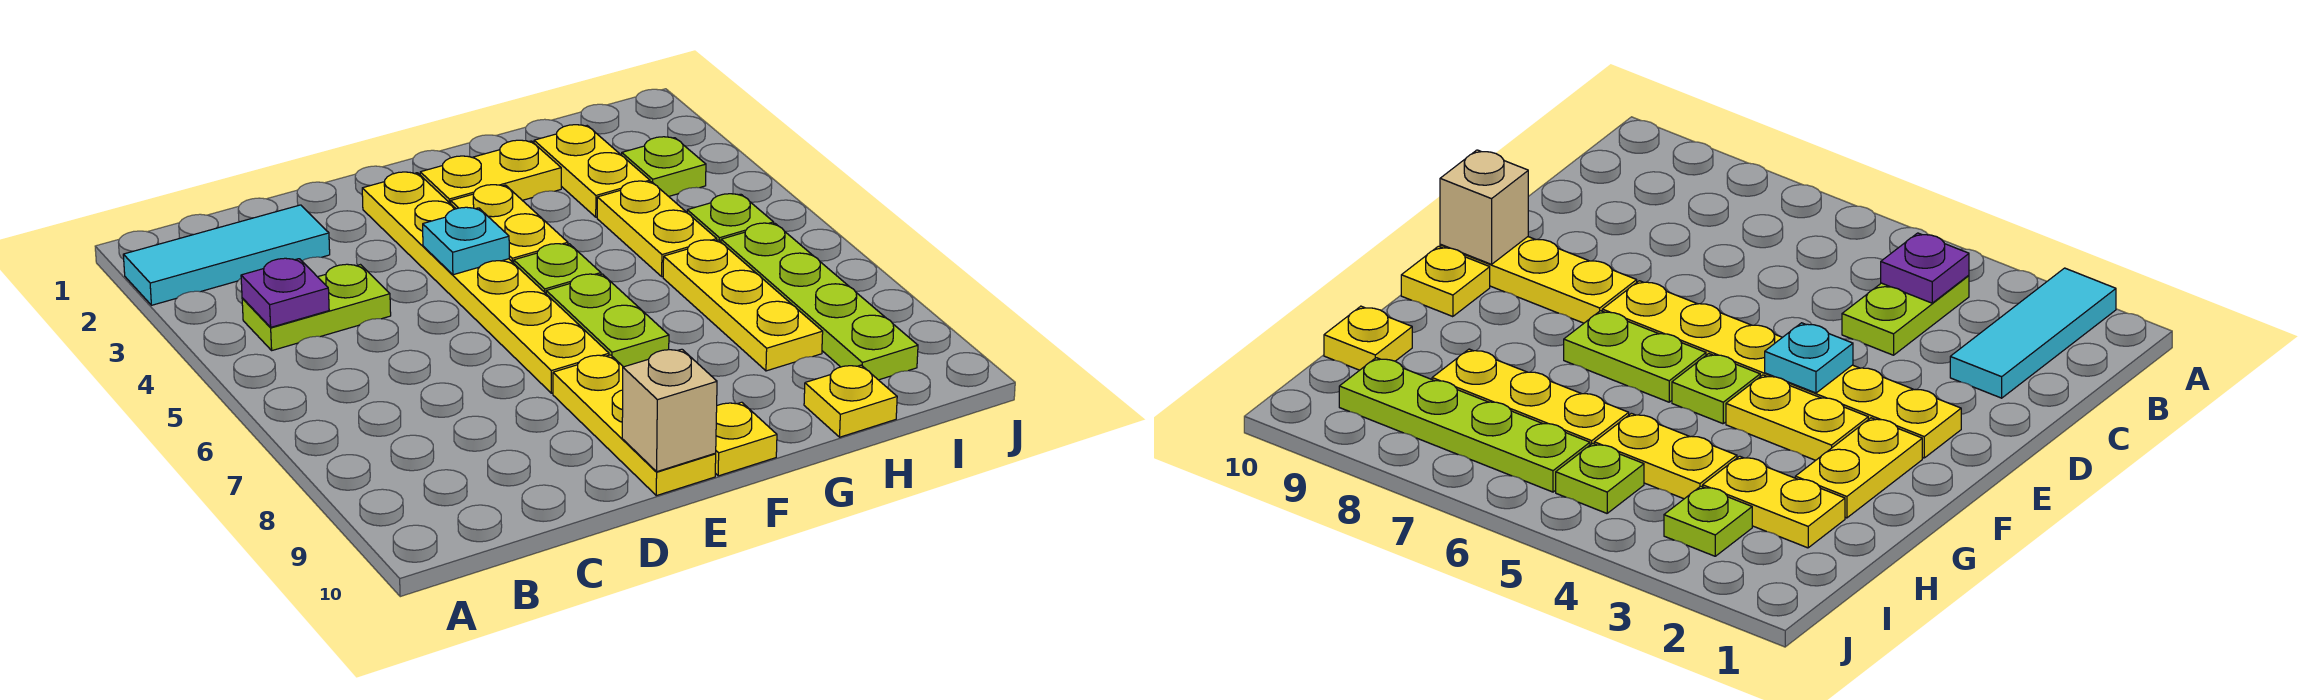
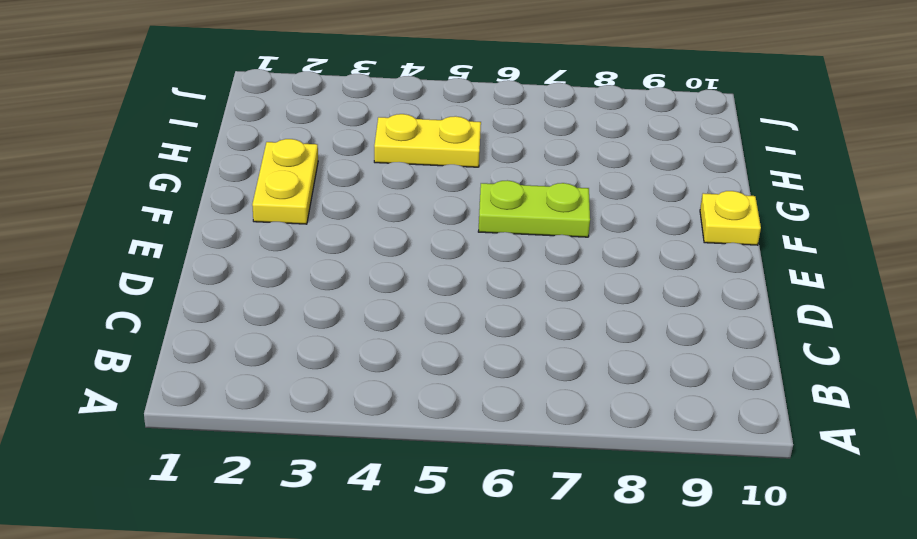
none -> cyan 1x3 tile [123,205,330,305]
none -> lime 1x2 plate [242,264,391,350]
none -> yellow 1x6 plate [362,172,609,393]

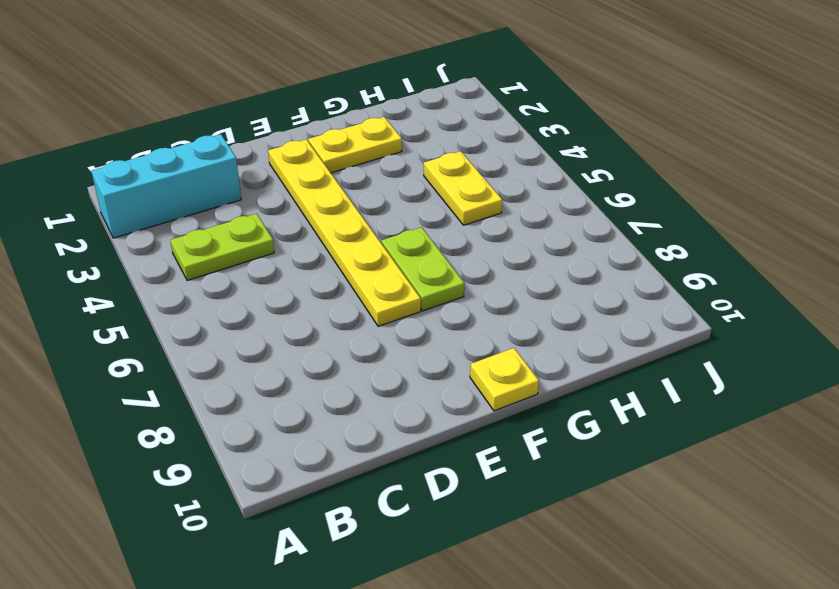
cyan 1x3 brick [91,134,241,238] -> cyan 1x3 tile [123,205,330,305]
none -> yellow 1x3 plate [553,355,716,496]
none -> yellow 1x2 plate [451,185,568,263]
none -> lime 1x1 plate [514,244,601,293]

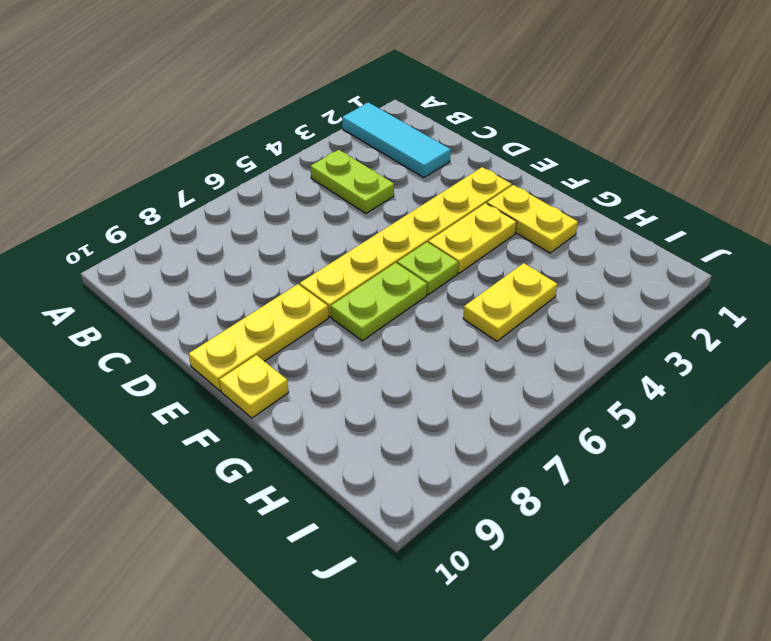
none -> yellow 1x2 plate [534,125,650,217]
none -> yellow 1x3 plate [663,240,823,371]
none -> yellow 1x1 plate [804,365,897,437]

